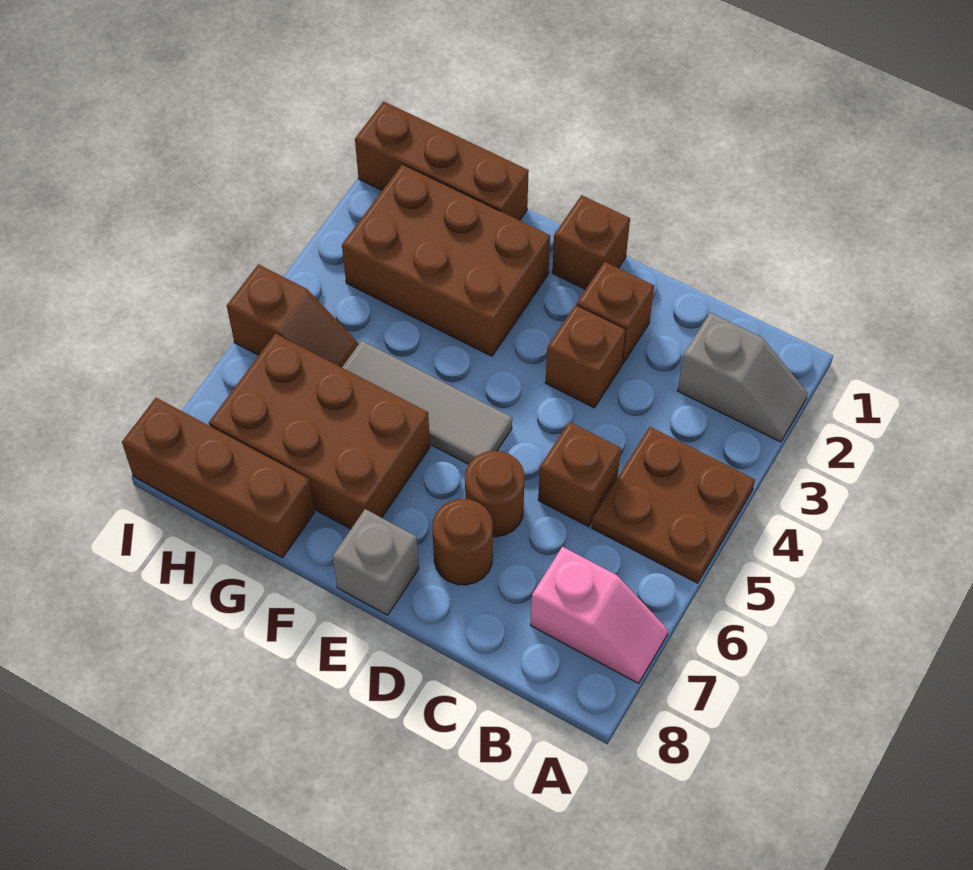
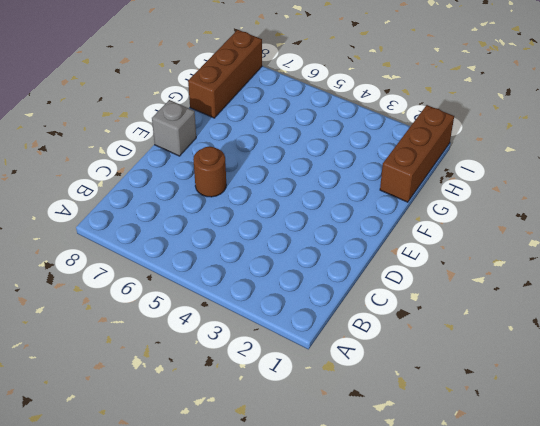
none -> grey 1x2 slope [677,313,808,442]
none -> brown 2x2 plate [592,427,755,583]
none -> pink 1x2 slope [531,547,668,684]

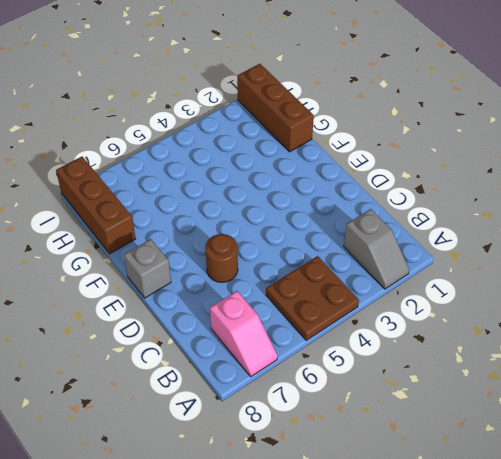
none -> brown 1x1 brick [538,422,621,527]
none -> brown 1x1 brick [577,262,654,364]
none -> brown 1x1 brick [545,305,626,408]

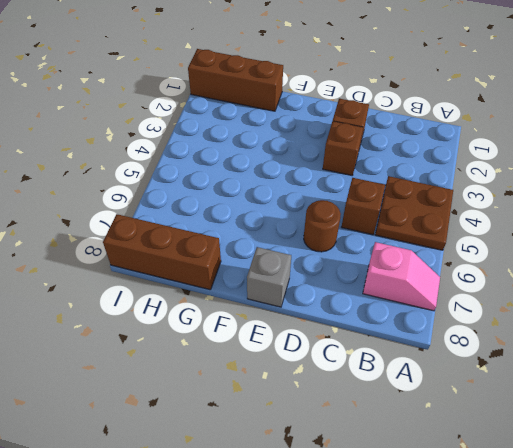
none -> grey 1x2 slope [677,313,808,442]
none -> brown 1x1 round brick [432,499,493,585]
none -> brown 1x1 brick [552,195,630,290]

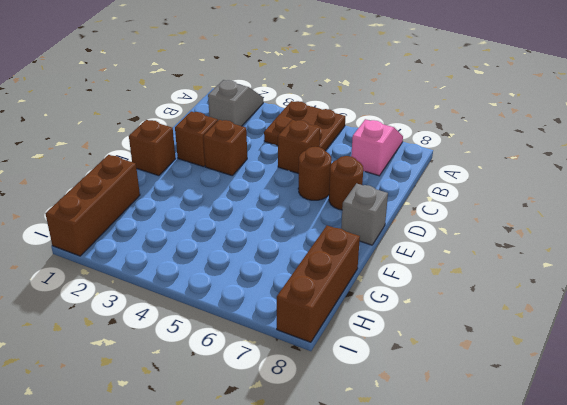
none -> grey 1x3 tile [342,341,512,464]
none -> brown 2x3 brick [342,164,550,356]
none -> brown 2x3 brick [209,334,430,529]

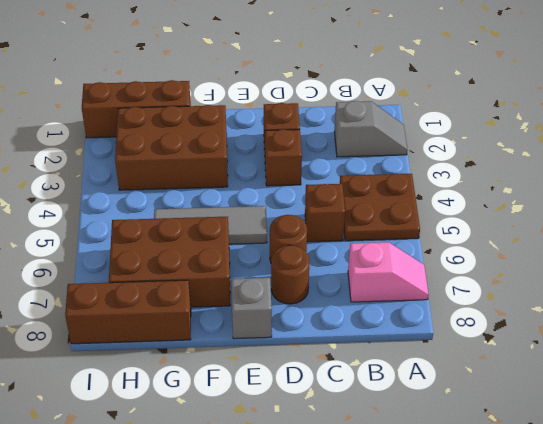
none -> brown 1x1 brick [552,195,630,290]
none -> brown 1x2 slope [227,264,359,368]

